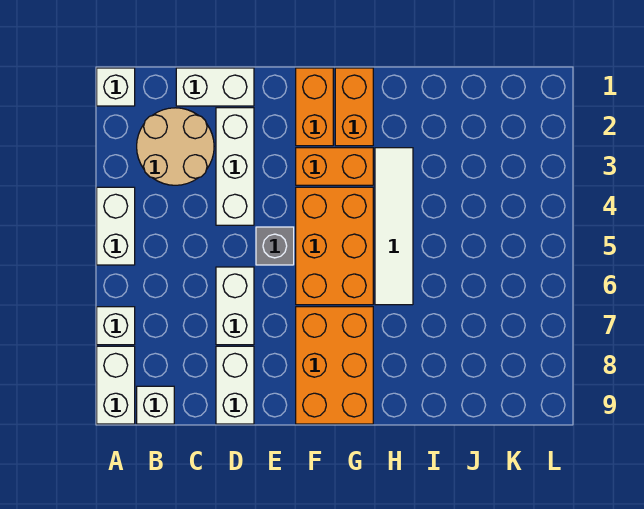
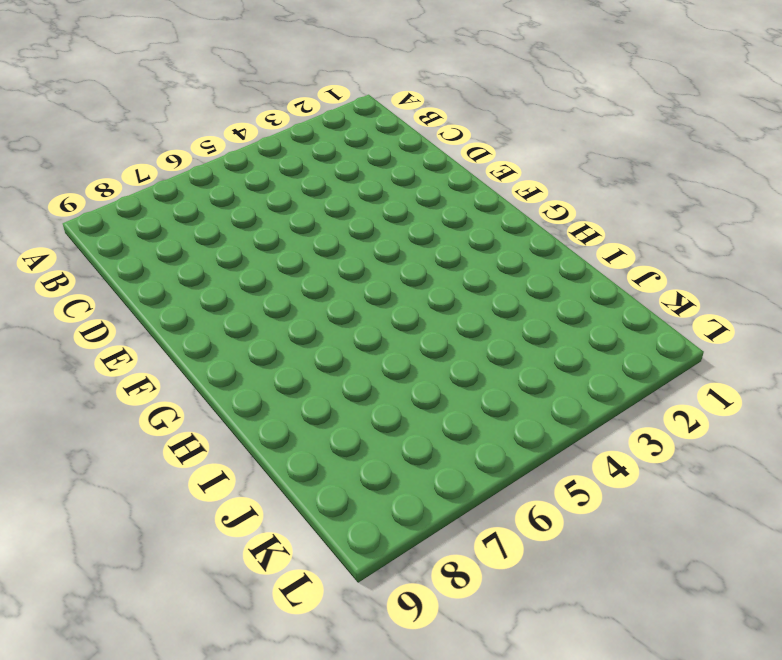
none -> white 1x1 brick [97,68,135,106]
none -> white 1x2 brick [97,187,135,265]
none -> white 1x1 brick [97,307,135,345]

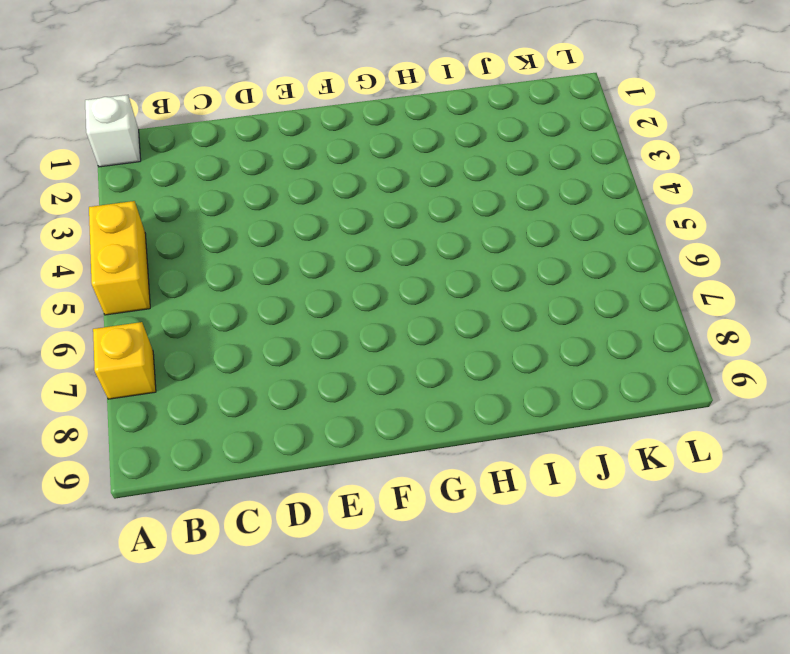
yellow 1x2 brick [89,201,150,315] -> white 1x2 brick [97,187,135,265]
yellow 1x1 brick [93,322,156,399] -> white 1x1 brick [97,307,135,345]
none -> white 1x2 brick [97,346,135,424]
none -> tan 2x2 round brick [137,108,214,185]
none -> white 1x1 brick [137,386,174,424]

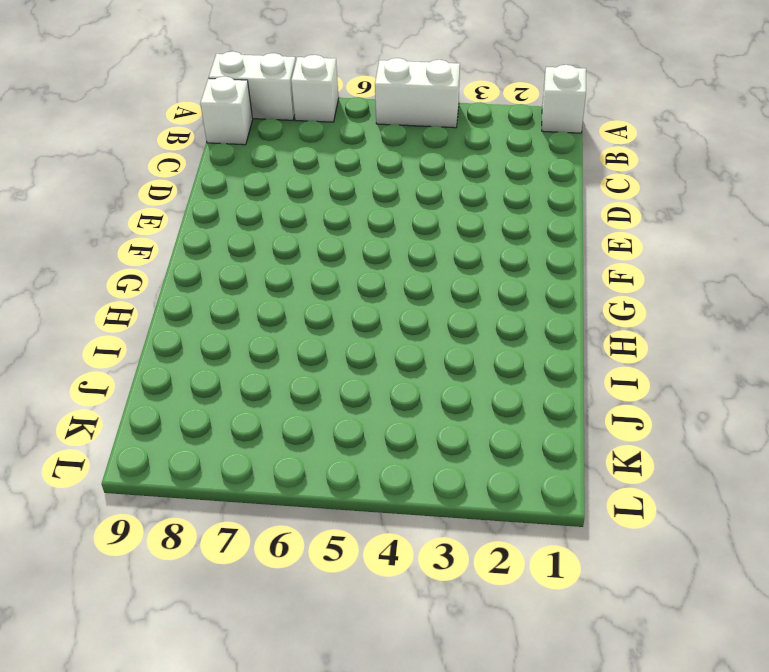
none -> tan 2x2 round brick [137,108,214,185]
none -> white 1x2 brick [176,68,254,106]
none -> white 1x3 brick [216,108,254,225]

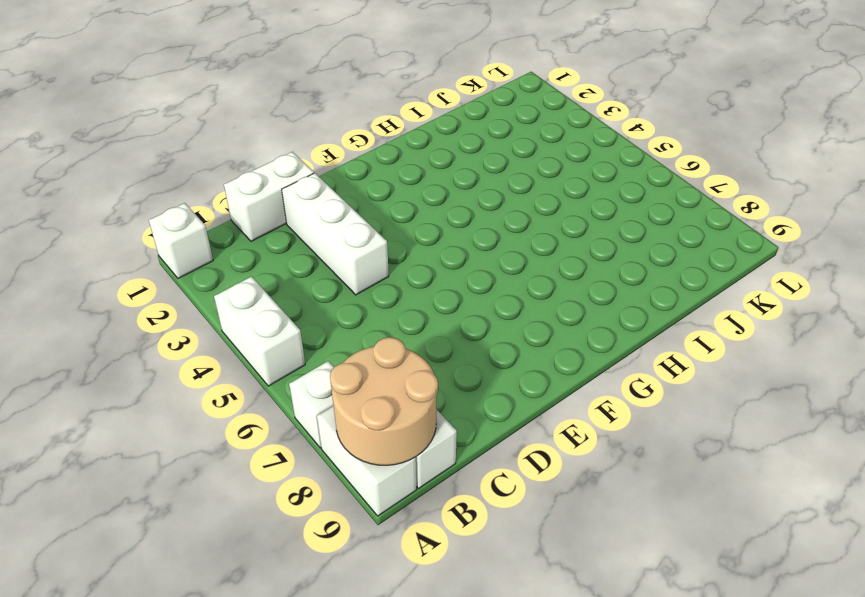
tan 2x2 round brick [330,337,438,465] -> tan 2x2 round brick moved to [137,108,214,185]
none -> white 1x2 brick [216,267,254,345]
none -> white 1x2 brick [216,346,254,424]
none -> grey 1x1 brick [256,227,294,265]

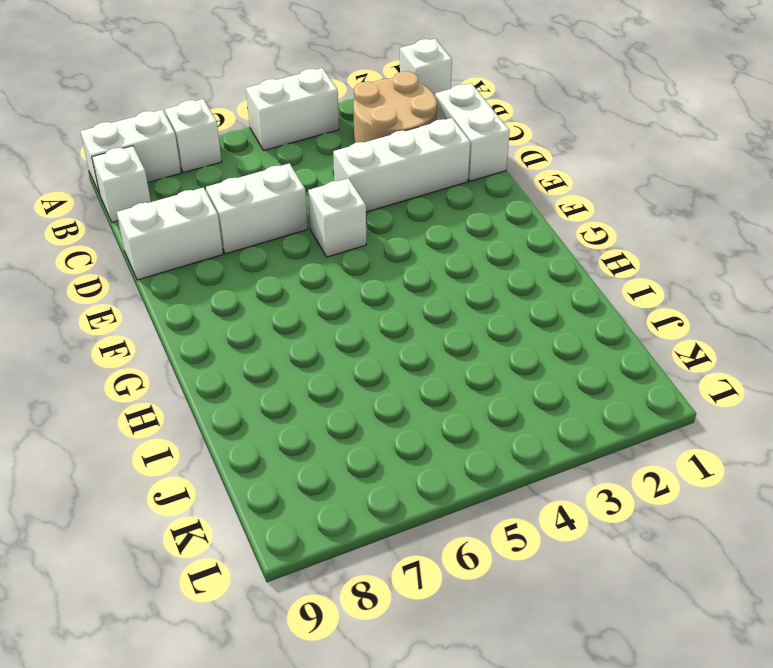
white 1x1 brick [308,178,366,257] -> grey 1x1 brick [256,227,294,265]
none -> orange 1x2 brick [296,68,333,146]
none -> orange 1x2 brick [296,148,373,185]
none -> orange 2x3 brick [296,187,373,305]

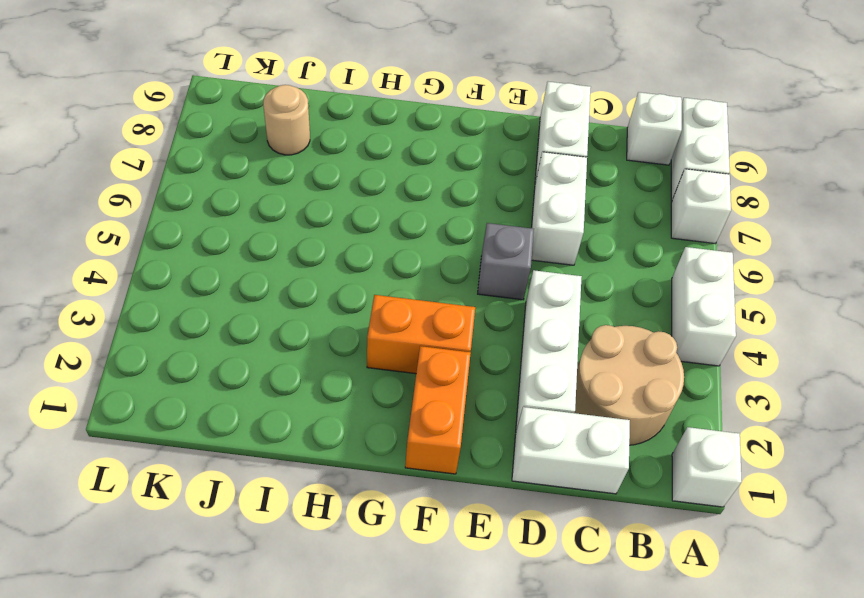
tan 1x1 round brick [263,85,310,155] -> none
none -> orange 2x3 brick [296,187,373,305]
none -> orange 2x3 brick [296,307,373,424]
none -> orange 1x2 brick [335,68,373,146]

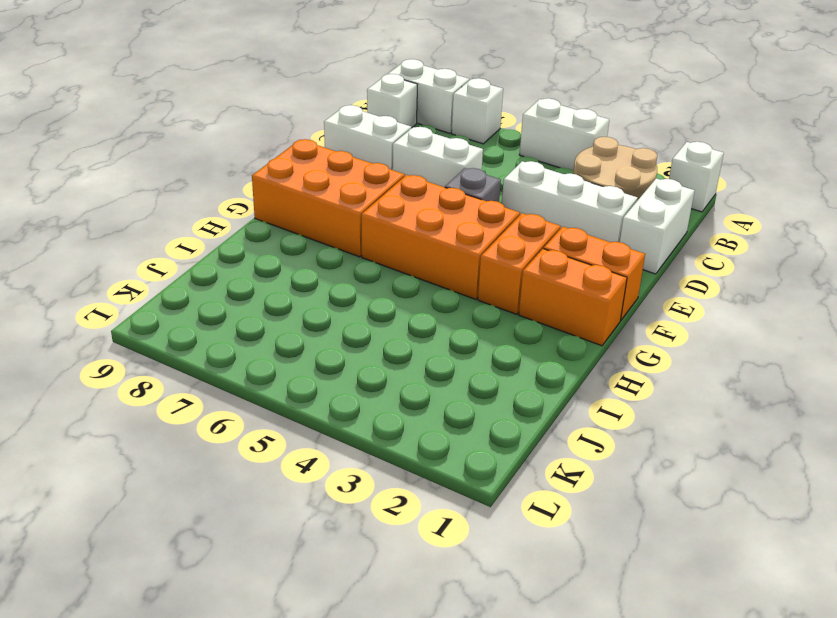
none -> white 1x4 tile [375,148,413,305]

